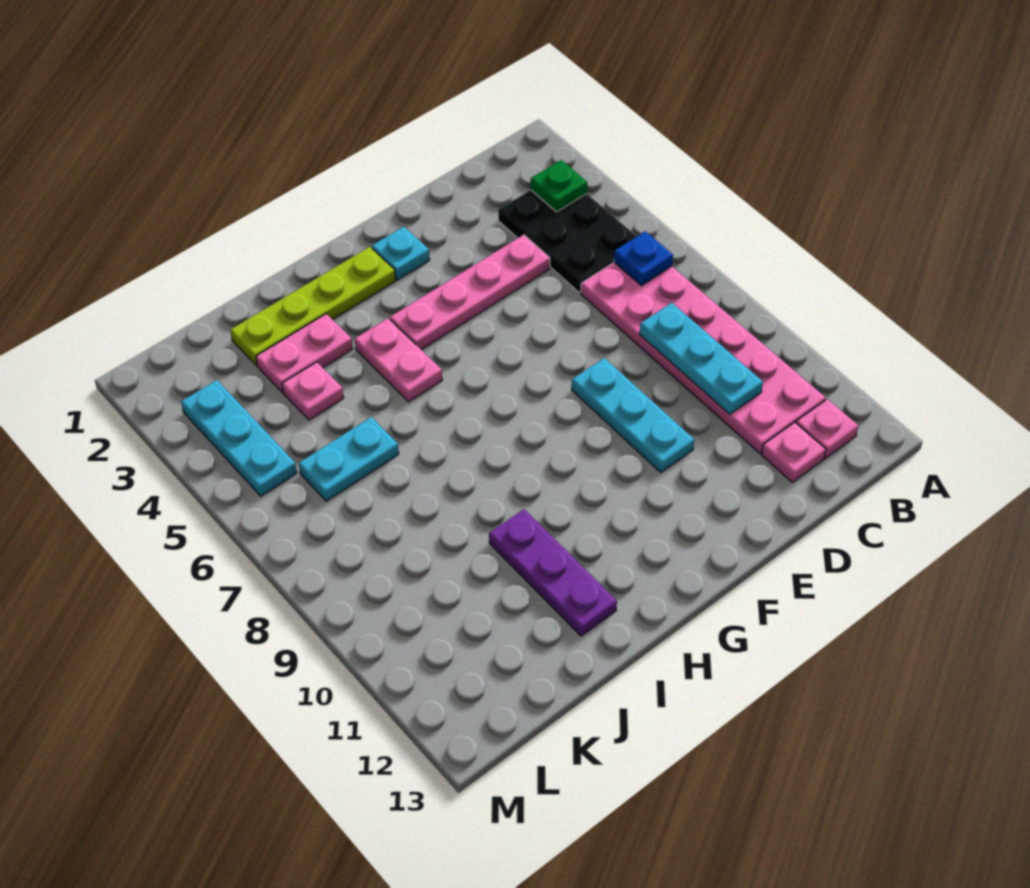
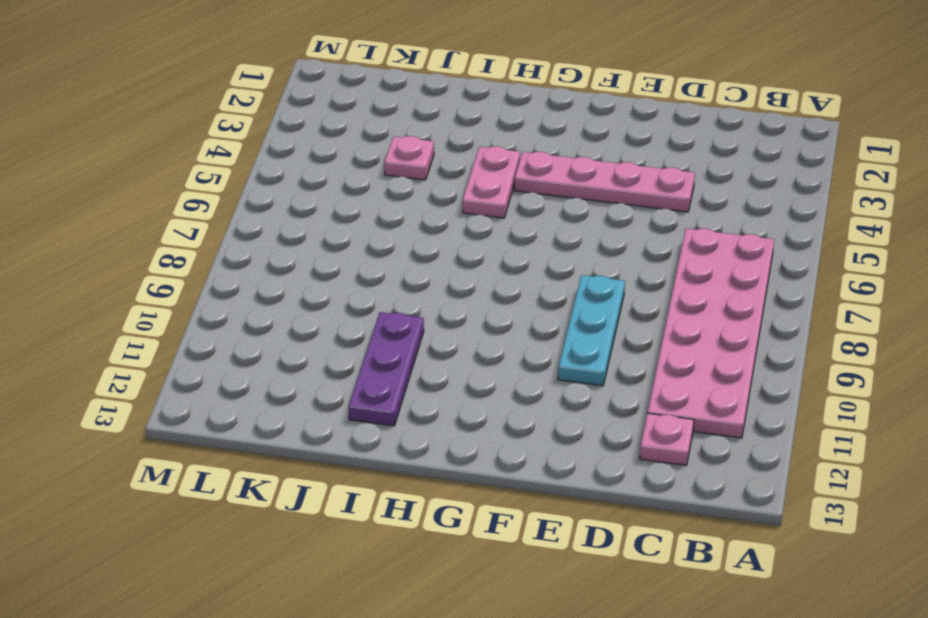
none -> black 2x3 plate [498,190,637,293]
none -> pink 1x1 plate [796,399,859,458]
none -> cyan 1x1 plate [372,227,430,280]

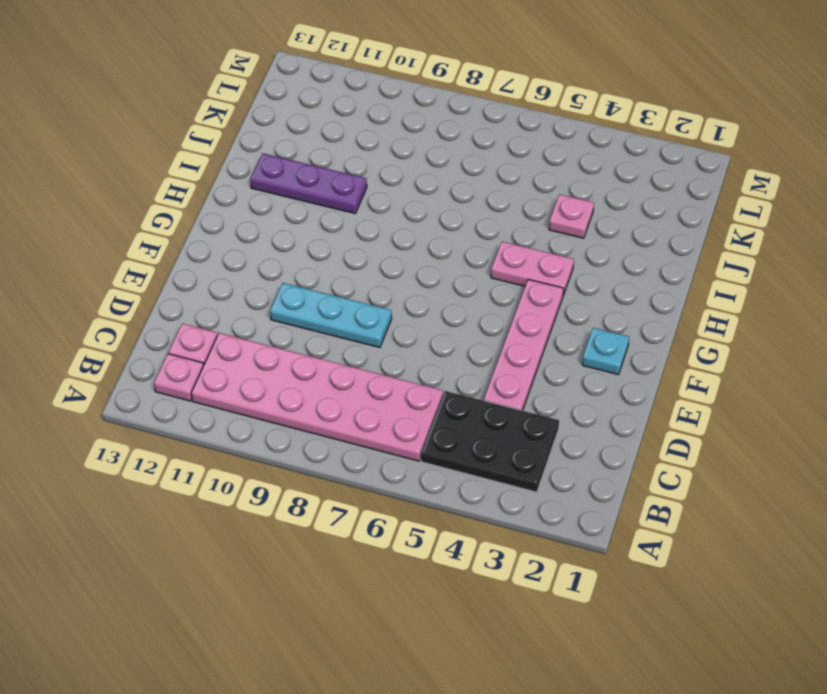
none -> lime 1x4 plate [230,247,396,366]
none -> pink 1x2 plate [256,314,353,393]
none -> cyan 1x2 plate [299,417,399,501]

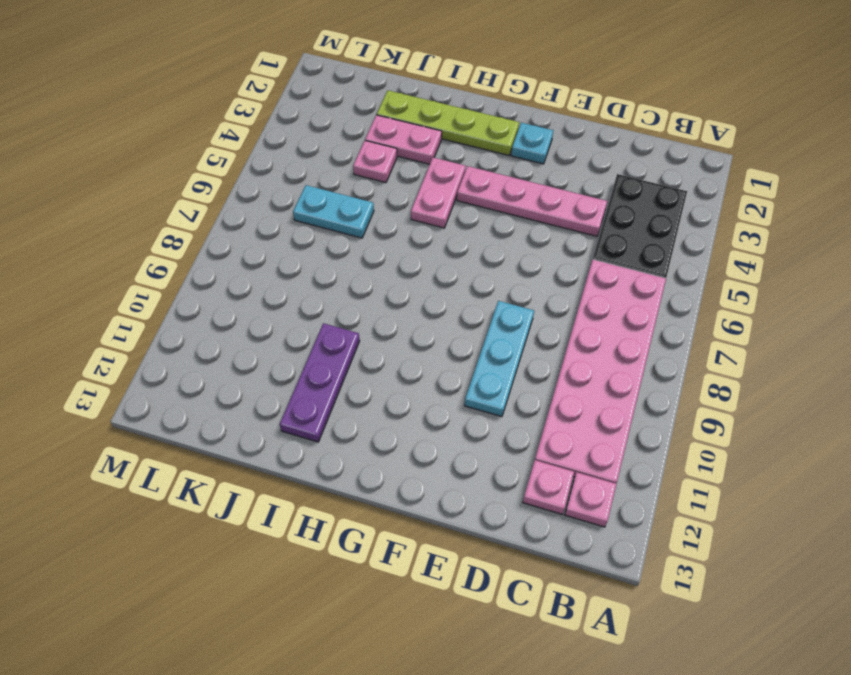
none -> cyan 1x3 plate [181,380,297,496]
none -> green 1x1 plate [531,160,587,212]
none -> blue 1x1 plate [614,231,673,286]

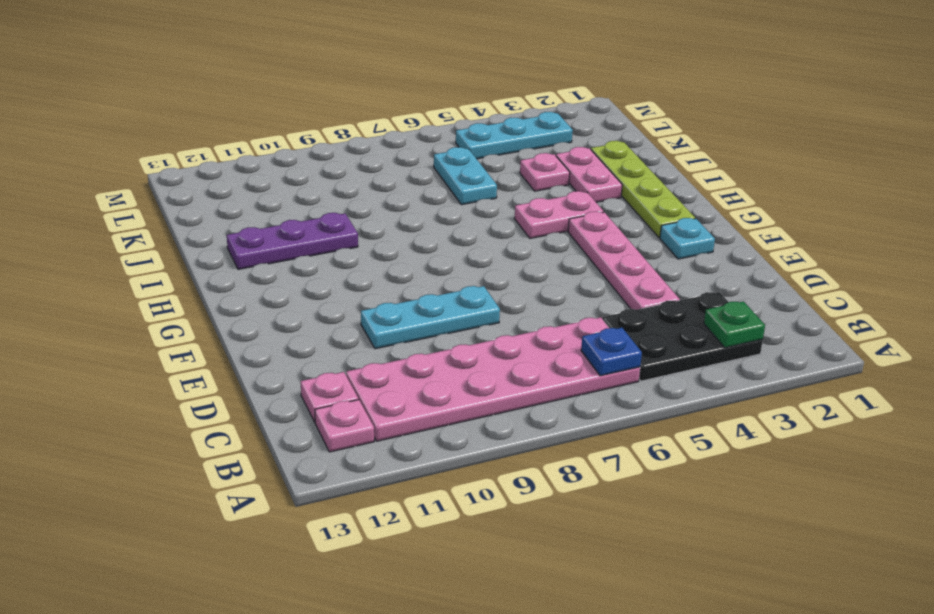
none -> cyan 1x3 plate [639,303,763,414]

